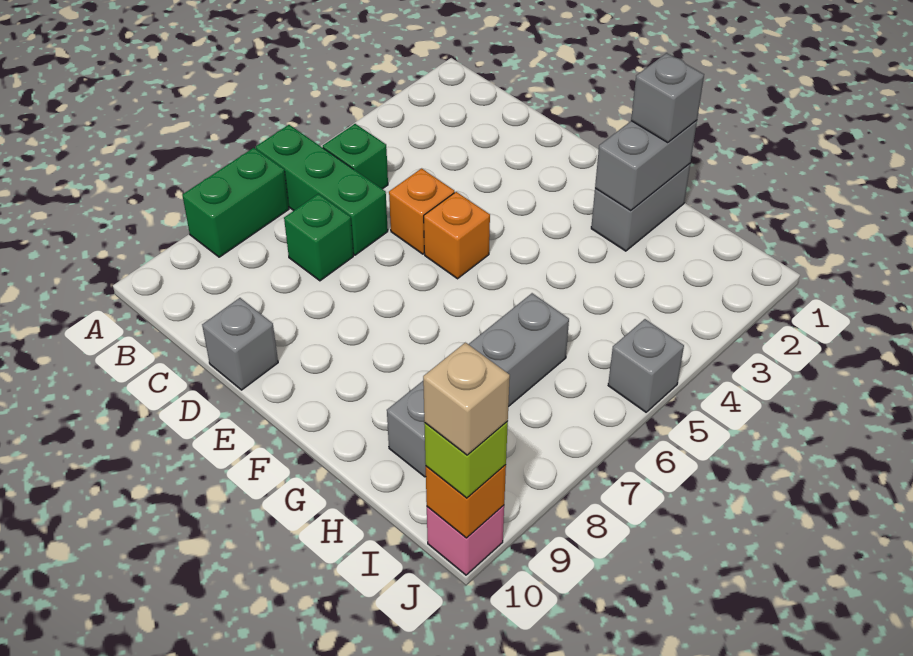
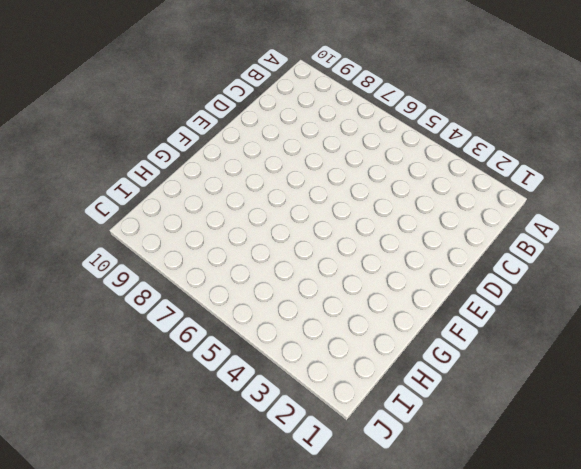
none -> green 1x3 brick [256,125,388,255]
none -> green 1x2 brick [182,148,289,257]
none -> green 1x1 brick [323,124,388,189]

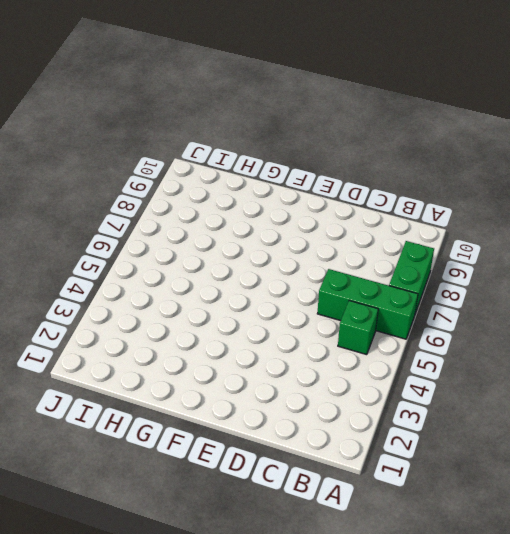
none -> green 1x1 brick [284,194,353,281]
none -> orange 1x1 brick [389,168,454,254]
none -> grey 1x1 brick [202,298,278,390]

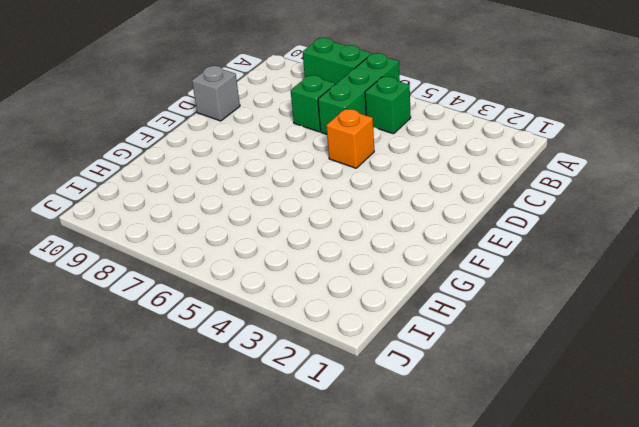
none -> orange 1x1 brick [424,192,490,279]
none -> grey 1x2 brick [591,164,690,251]
none -> grey 1x4 brick [387,293,569,477]

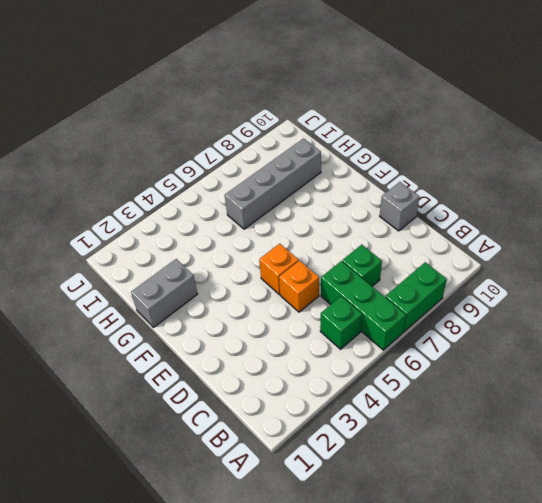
none -> grey 1x1 brick [608,319,684,412]
none -> pink 1x1 brick [427,505,504,575]
none -> grey 1x2 brick [595,120,697,211]

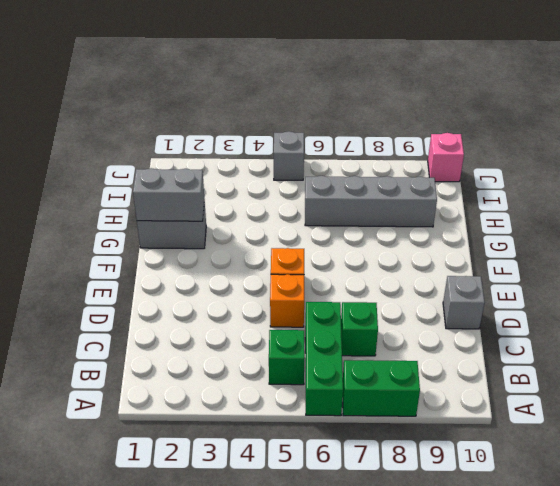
none -> orange 1x1 brick [426,465,506,538]
none -> grey 1x1 brick [631,53,704,143]
none -> lime 1x1 brick [424,421,508,498]

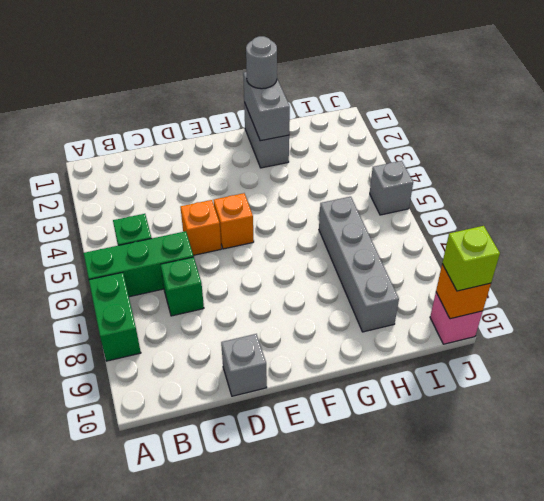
grey 1x1 round brick [246,36,277,89] -> grey 1x1 brick [631,53,704,143]
none -> tan 1x1 brick [423,343,510,455]

